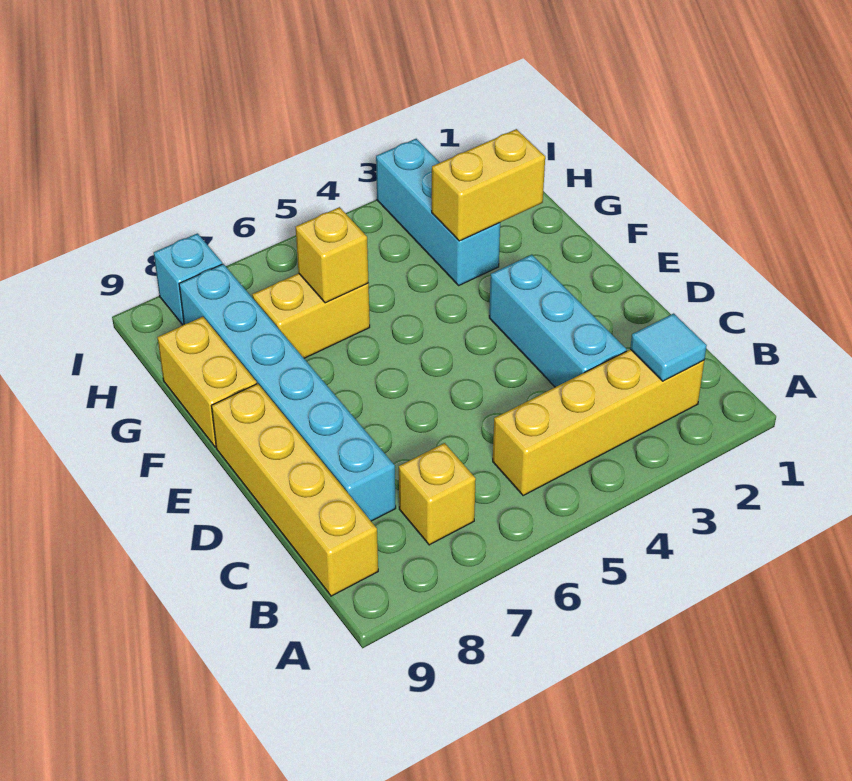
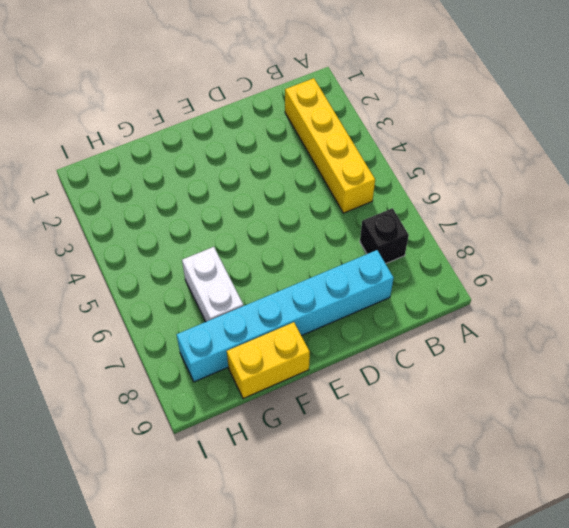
black 1x1 brick [360,208,409,264] -> yellow 1x1 brick [399,443,476,545]
white 1x2 brick [182,247,243,322] -> yellow 1x2 brick [252,273,370,358]
none -> yellow 1x4 brick [212,384,378,596]
none -> cyan 1x3 brick [489,255,626,387]
none -> cyan 1x3 brick [376,139,500,285]

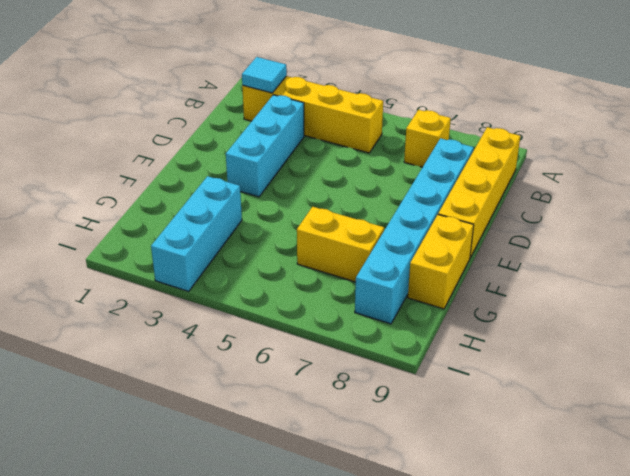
none -> cyan 1x1 brick [154,233,222,325]
none -> yellow 1x2 brick [432,129,545,241]
none -> yellow 1x1 brick [296,207,368,303]

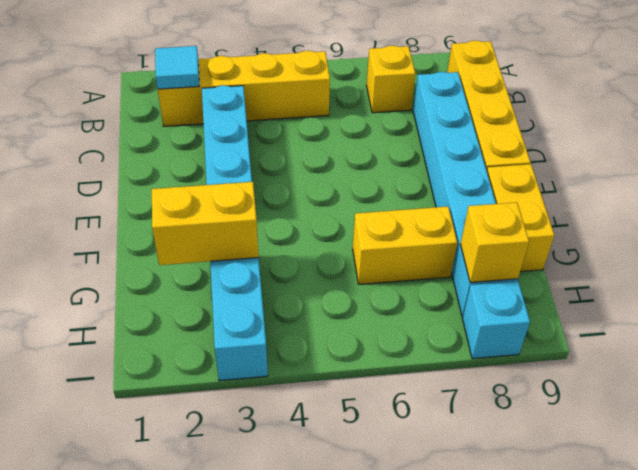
yellow 1x1 brick [460,202,529,282] -> yellow 1x1 brick moved to [296,207,368,303]

